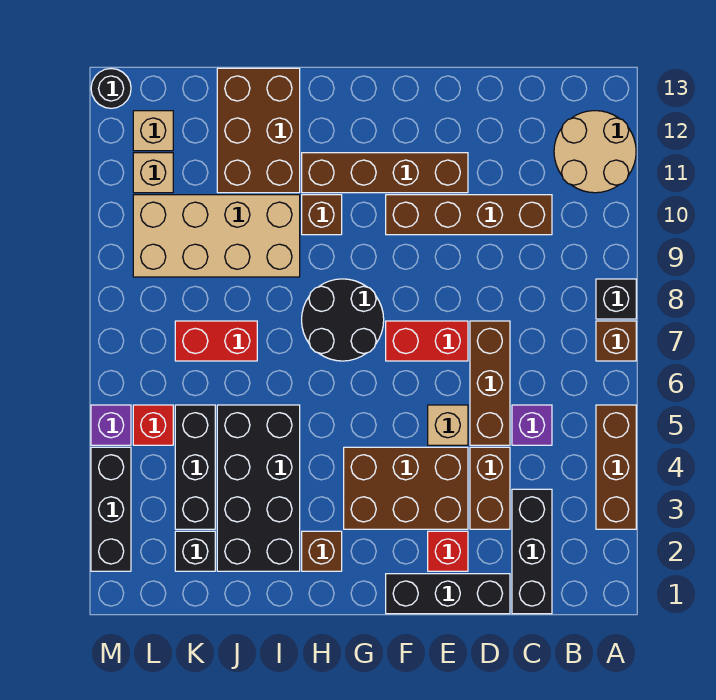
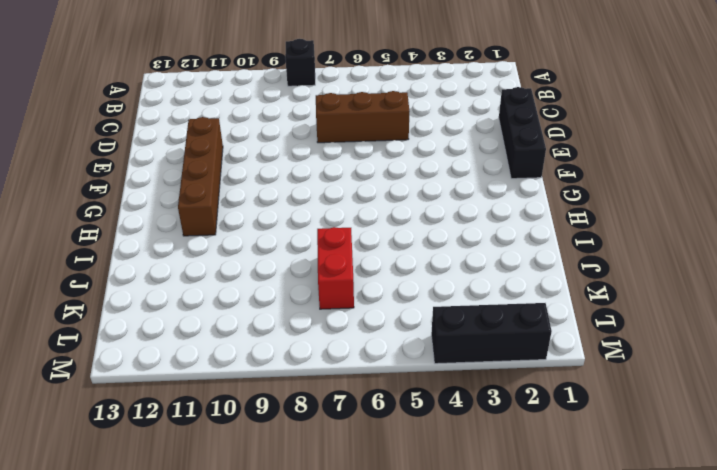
none -> brown 1x3 brick [596,405,636,529]
none -> brown 1x1 brick [596,321,636,361]
none -> tan 2x2 round brick [554,111,636,193]
none -> black 1x3 brick [512,489,552,614]

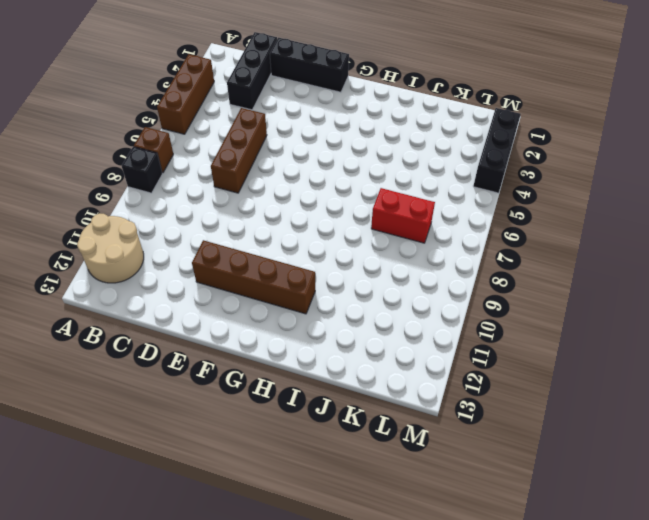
none -> purple 1x1 brick [512,405,552,445]
none -> brown 1x4 brick [386,195,552,235]
none -> brown 1x2 brick [470,447,510,529]
none -> red 1x1 brick [428,531,468,571]

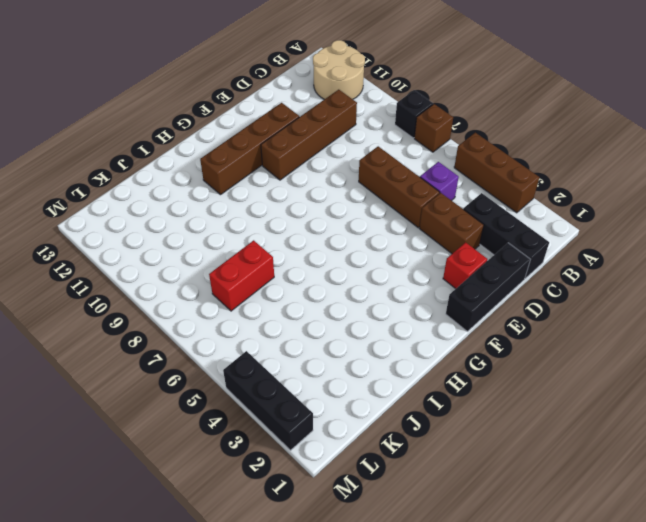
none -> brown 2x3 brick [344,447,468,529]
none -> tan 1x1 brick [428,405,468,445]
none -> red 1x2 brick [386,321,468,361]
none -> black 2x2 round brick [302,279,384,361]

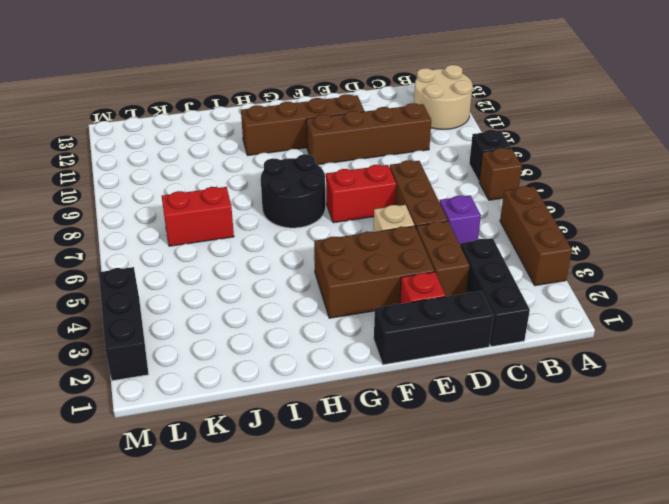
none -> brown 1x1 brick [302,531,342,571]
none -> brown 1x1 brick [302,195,342,235]
none -> black 2x4 brick [217,405,300,571]
none -> tan 2x4 brick [133,195,300,277]

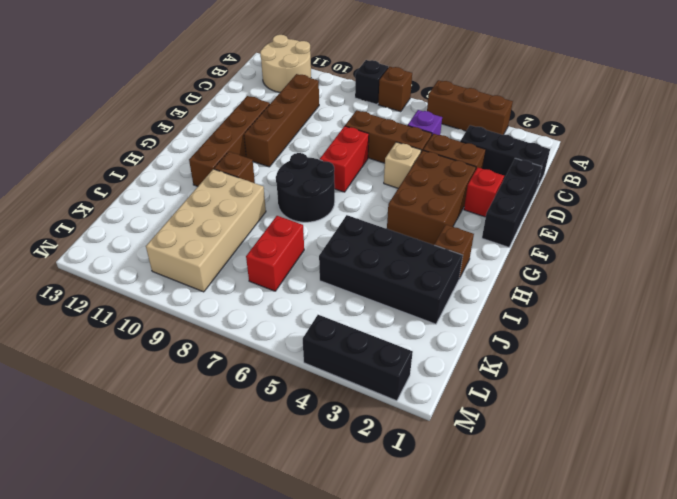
none -> brown 2x3 brick [217,68,300,193]
none -> black 1x1 brick [175,531,215,571]
none -> black 1x3 brick [175,405,215,529]
none -> red 1x1 brick [133,405,173,445]

